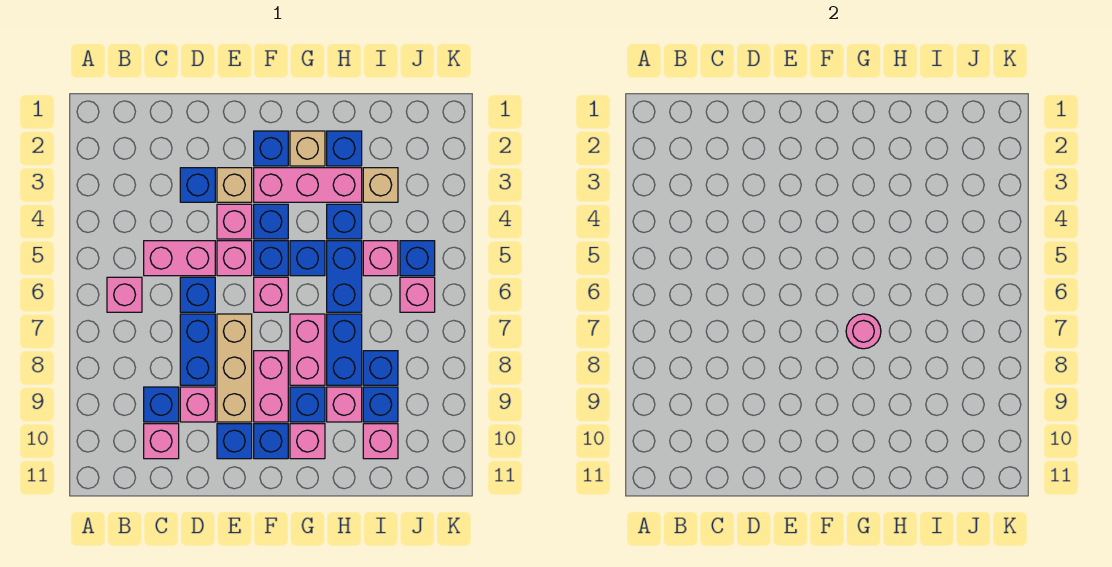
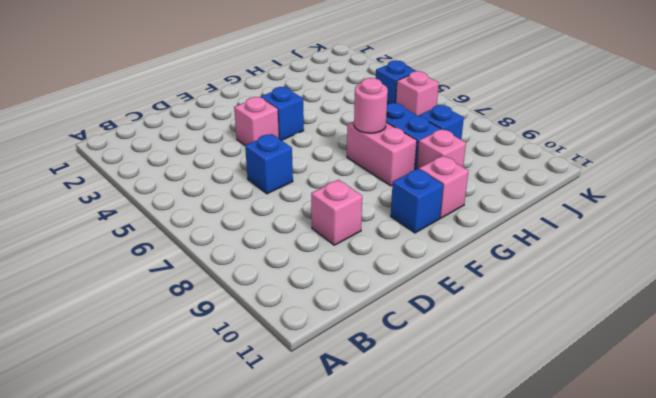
none -> pink 1x1 brick [107,277,142,312]
none -> pink 1x2 brick [144,241,215,276]
none -> blue 1x1 brick [144,387,179,422]
none -> pink 1x1 brick [144,424,179,459]

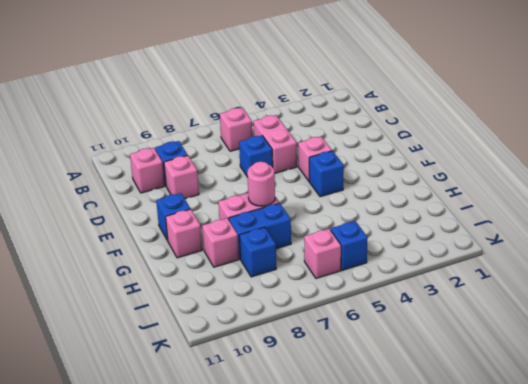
none -> blue 1x1 brick [180,168,215,202]
none -> blue 1x2 brick [180,314,215,385]
none -> tan 1x1 brick [217,168,252,202]
none -> pink 1x1 brick [217,241,252,276]

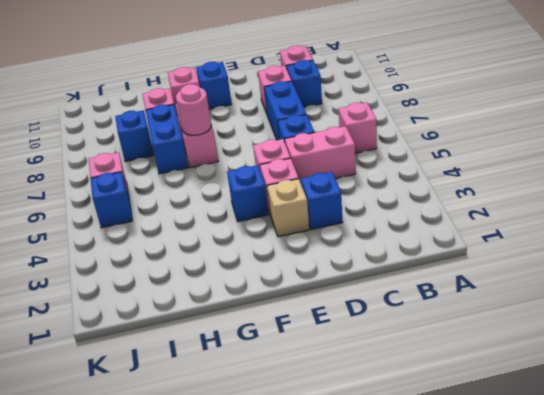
none -> tan 1x3 brick [217,314,252,422]
none -> blue 1x1 brick [217,424,252,459]
none -> blue 1x1 brick [254,131,288,166]
none -> pink 1x3 brick [254,168,362,202]

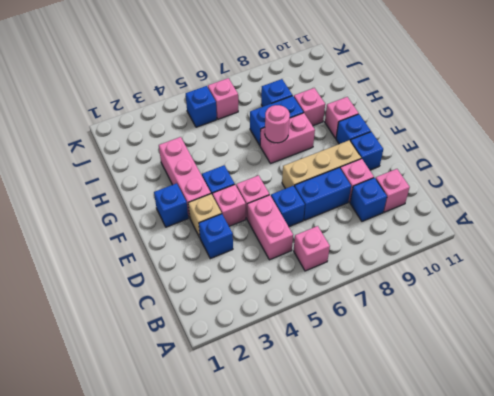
none -> blue 1x1 brick [254,241,288,276]
none -> pink 1x1 brick [254,277,288,312]
none -> pink 1x2 brick [254,351,288,422]
none -> tan 1x1 brick [290,131,325,166]

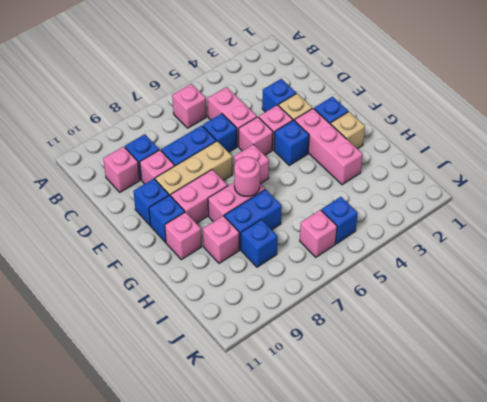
none -> blue 1x1 brick [254,241,288,276]
none -> blue 1x1 brick [290,241,325,276]
none -> blue 1x1 brick [290,387,325,422]
none -> blue 1x1 brick [327,131,362,166]

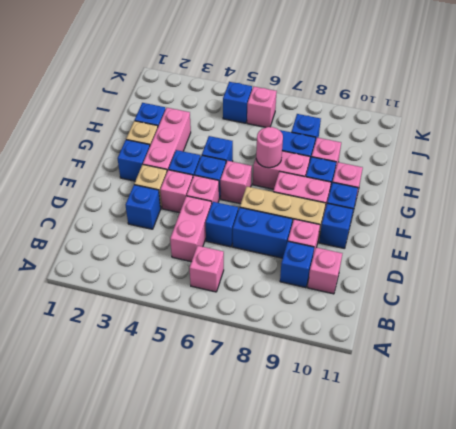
none -> blue 1x1 brick [327,204,362,239]
none -> blue 1x2 brick [327,241,362,312]
none -> tan 1x1 brick [363,168,398,202]
none -> pink 1x1 brick [363,241,398,276]

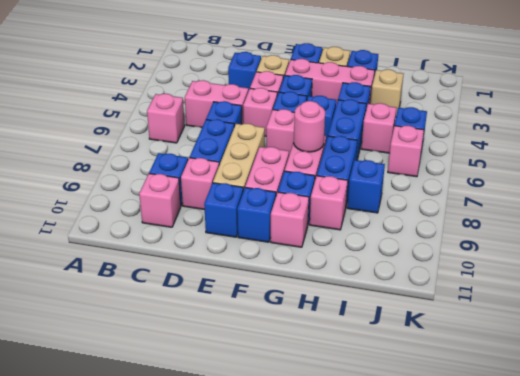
none -> blue 1x1 brick [363,387,398,422]
none -> pink 1x1 brick [363,424,398,459]

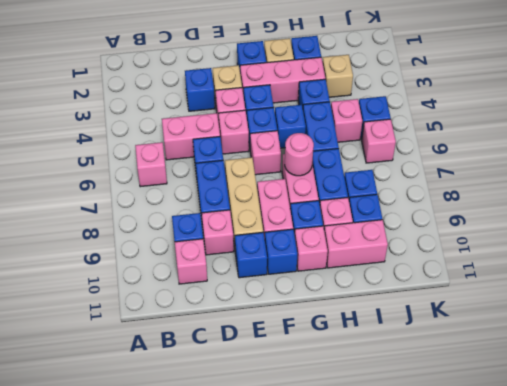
pink 1x2 brick [324,220,388,268] -> pink 1x1 brick [363,424,398,459]

